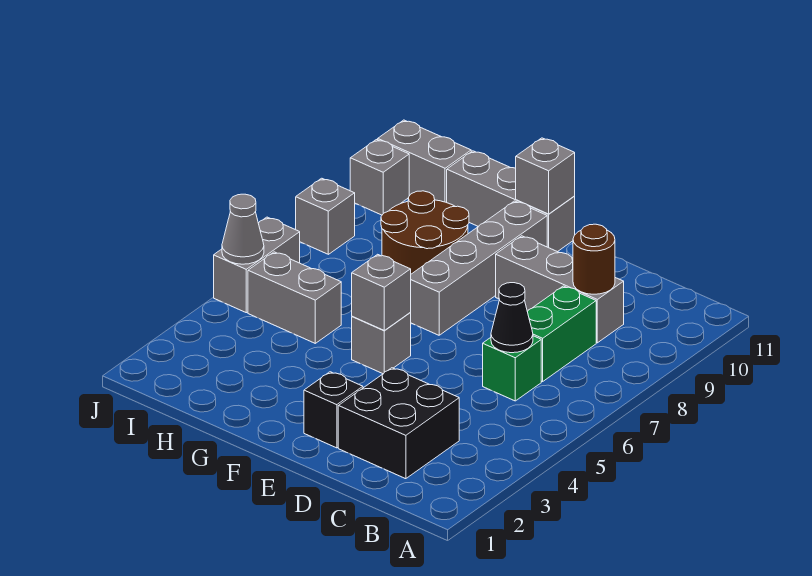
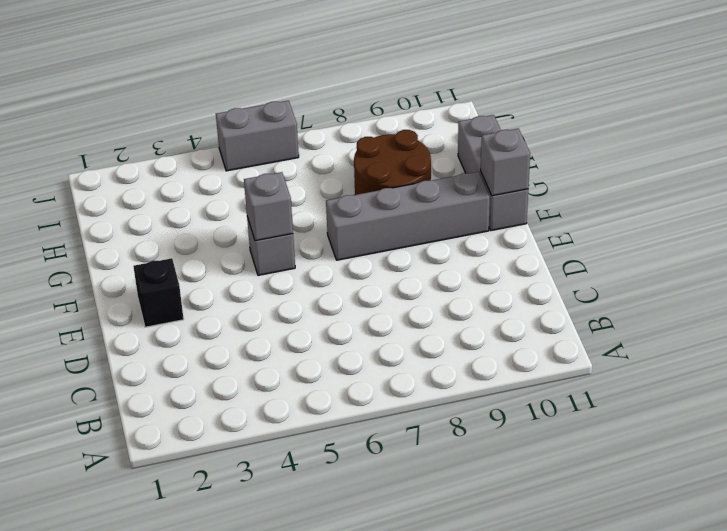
none -> black 2x2 brick [338,368,459,479]
none -> green 1x1 brick [483,336,541,401]
none -> green 1x2 brick [527,286,596,382]

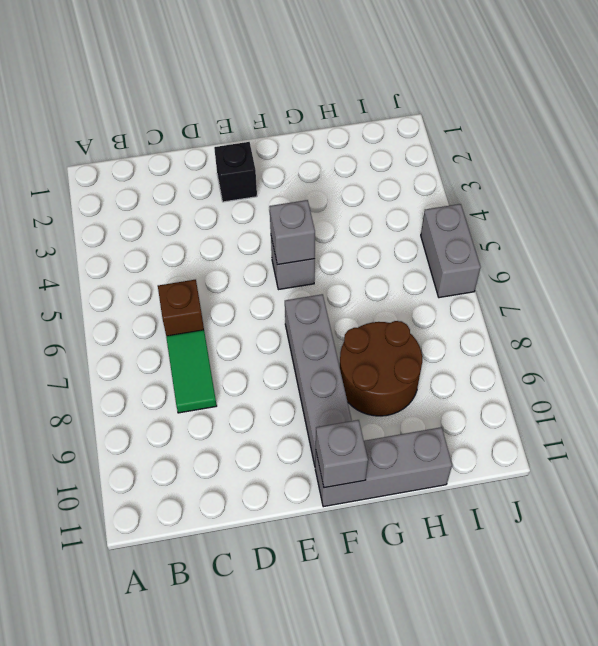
brown 1x1 brick [158,280,204,336] -> green 1x1 brick [483,336,541,401]
green 1x2 tile [166,330,217,413] -> green 1x2 brick [527,286,596,382]
none -> black 2x2 brick [338,368,459,479]
none -> grey 1x3 brick [496,236,624,343]
none -> grey 1x2 brick [248,252,341,343]

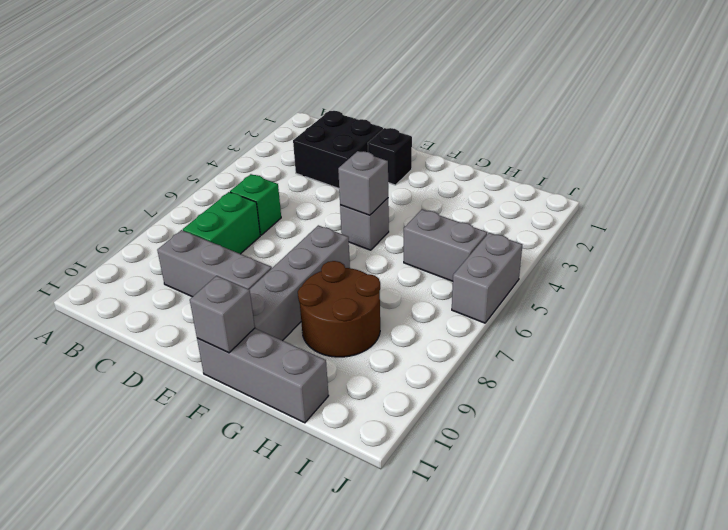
none -> grey 1x2 brick [378,120,471,202]
none -> grey 1x1 brick [296,178,355,254]
none -> grey 1x1 brick [350,140,409,215]

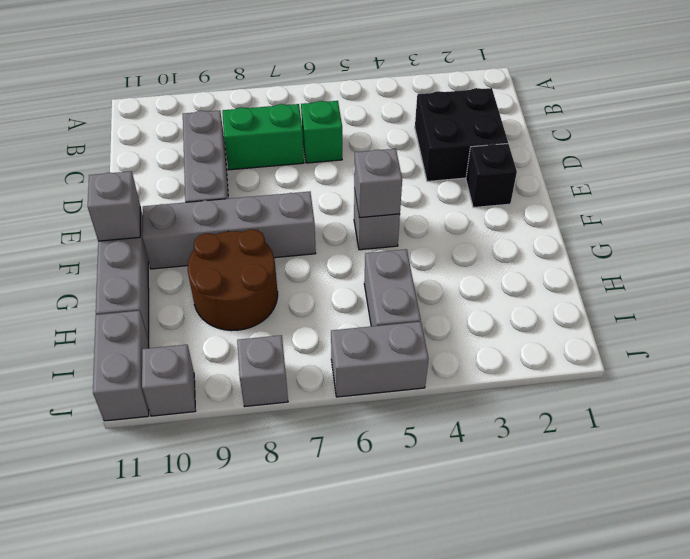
none -> black 1x1 cone [491,283,533,353]
none -> brown 1x1 round brick [573,224,615,294]
none -> grey 1x1 cone [222,194,264,264]

